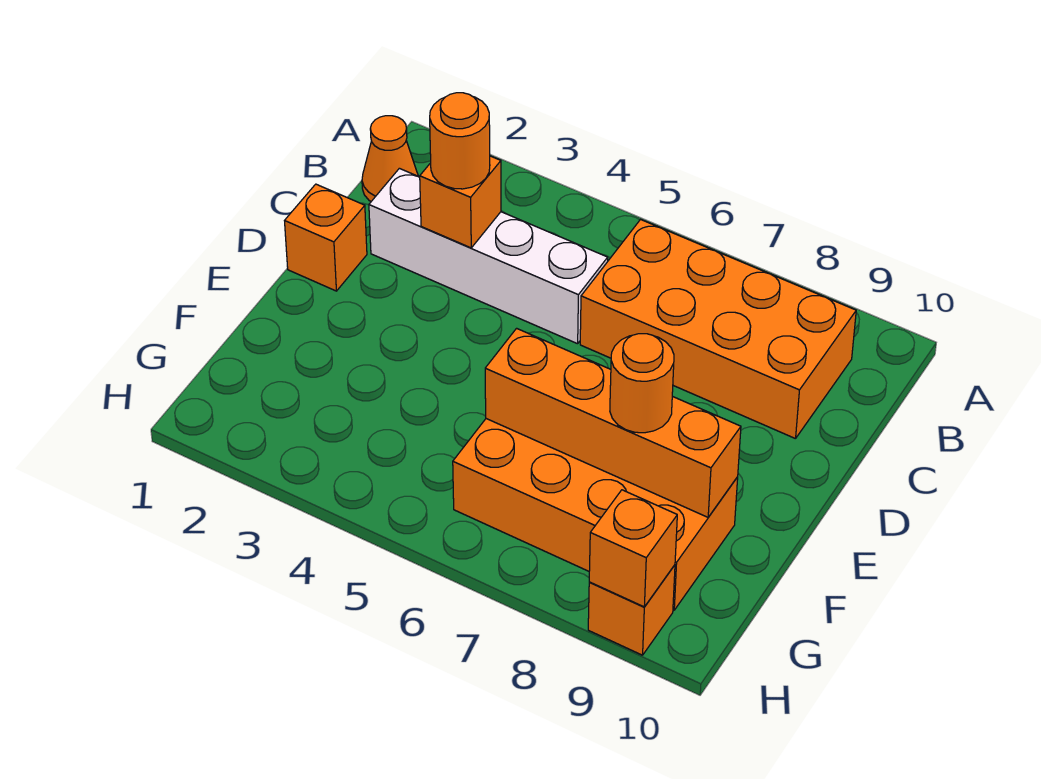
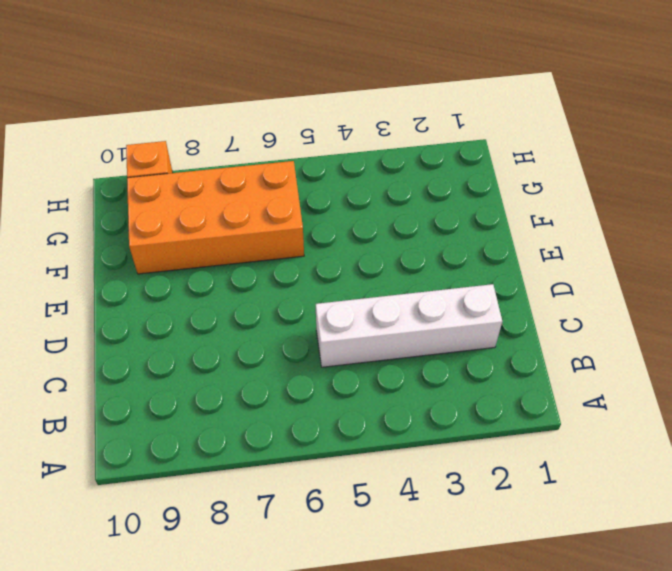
none -> orange 1x1 cone [362,116,418,201]
none -> orange 2x4 brick [580,220,856,439]

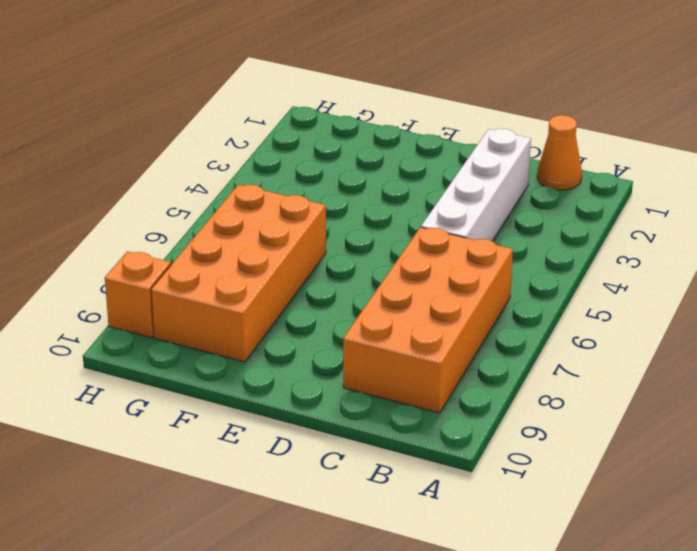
none -> orange 1x1 brick [285,184,367,291]
none -> orange 1x1 brick [420,156,501,248]

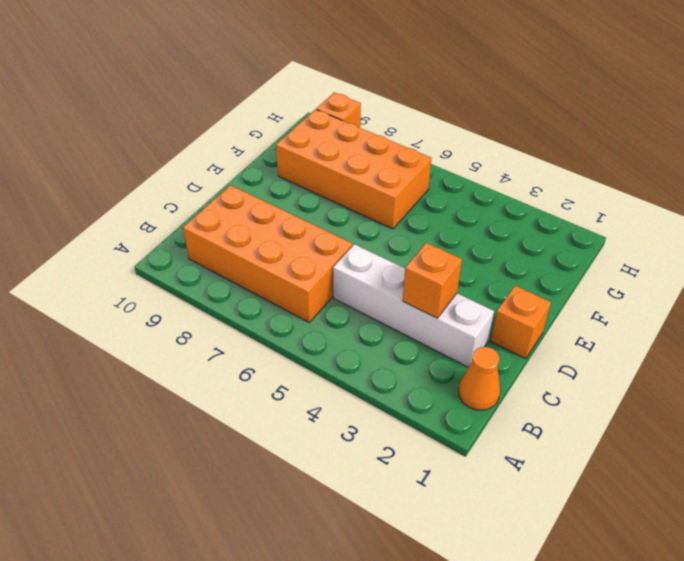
none -> orange 1x4 brick [485,328,741,517]
none -> orange 1x1 brick [589,490,677,607]

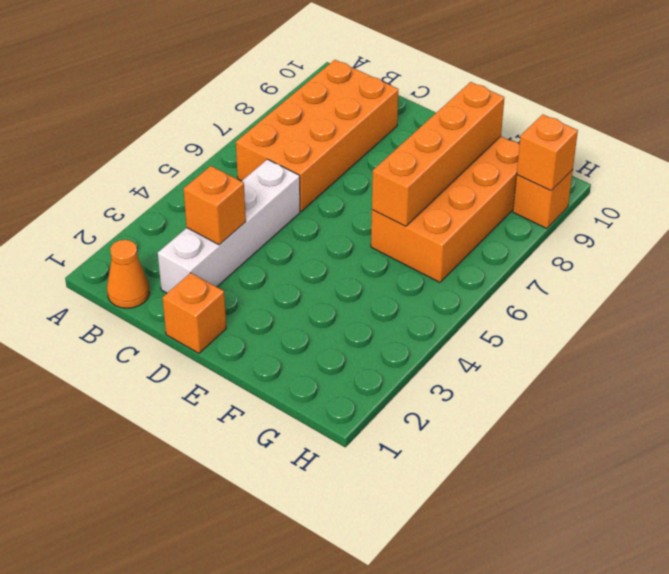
none -> orange 1x1 round brick [430,93,490,189]
none -> orange 1x1 round brick [610,334,674,433]

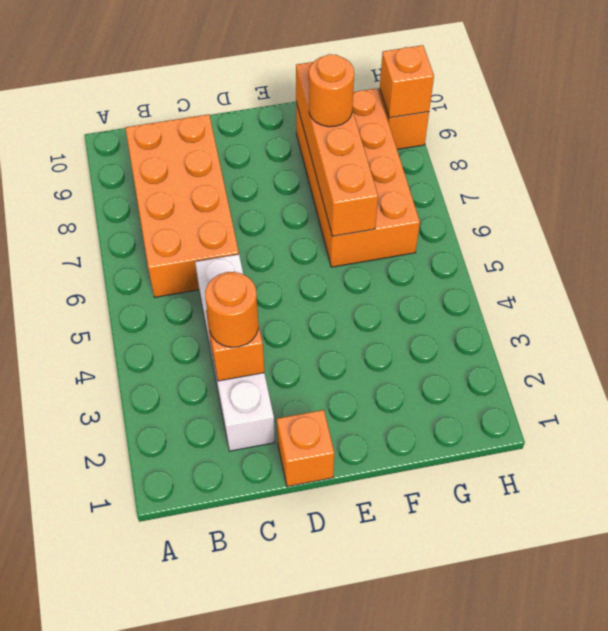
none -> orange 1x1 cone [362,116,418,201]

